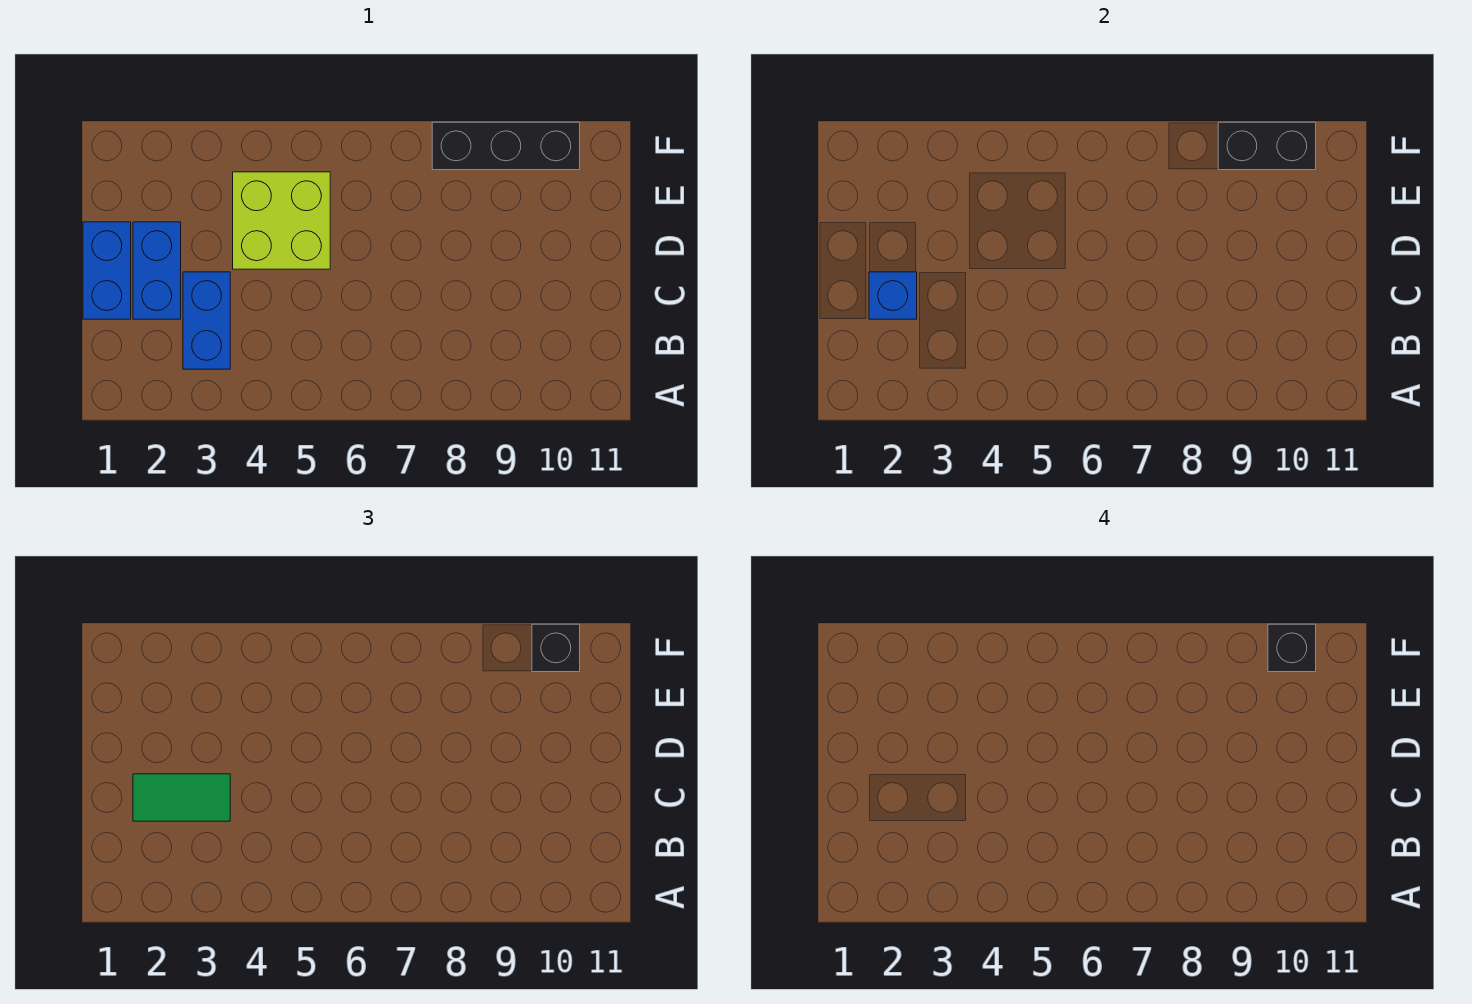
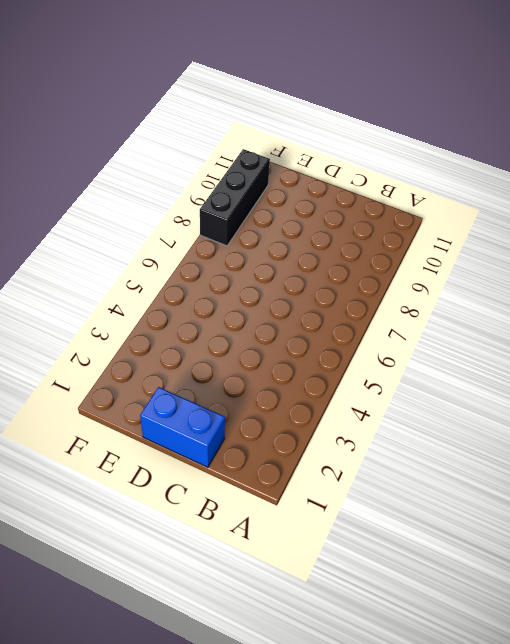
none -> blue 1x2 brick [183,272,230,369]
none -> blue 1x2 brick [133,222,181,319]

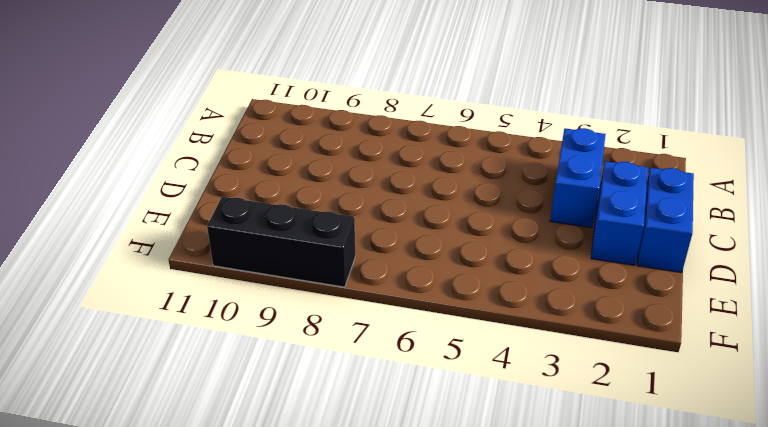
none -> lime 2x2 brick [233,172,330,269]
none -> blue 1x1 brick [869,272,917,319]

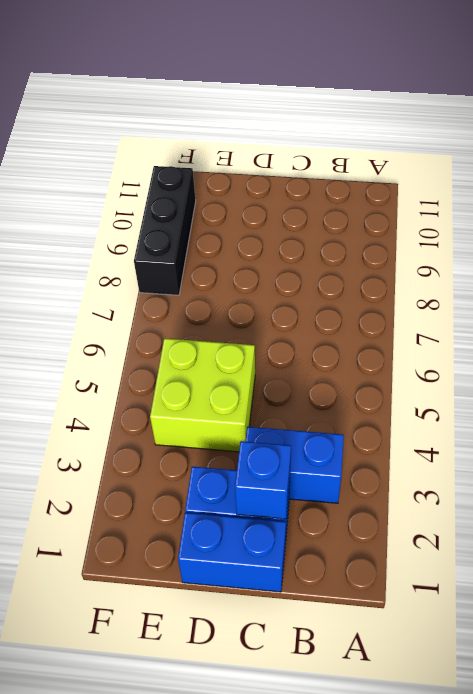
none -> black 1x2 brick [1218,122,1316,170]
none -> green 1x2 tile [133,774,230,821]

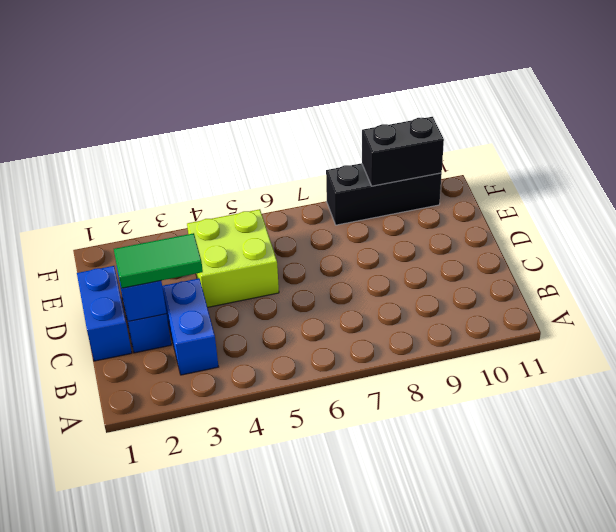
none -> black 1x1 brick [532,624,580,672]
none -> black 1x1 brick [1268,624,1316,672]

